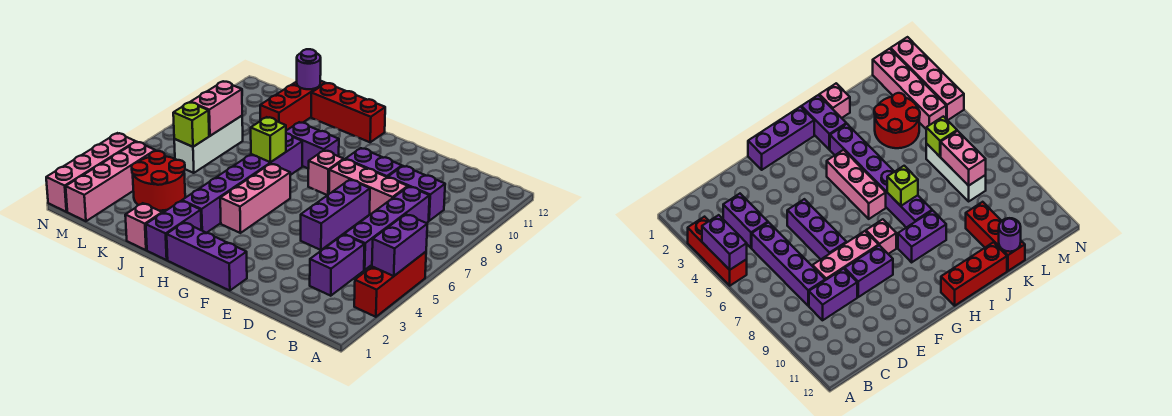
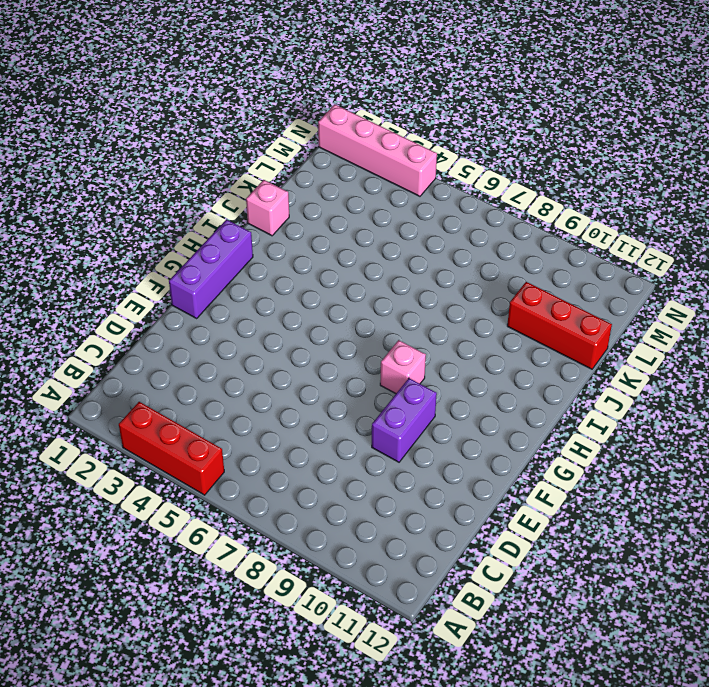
none -> purple 1x2 brick [310,235,365,296]
none -> purple 1x4 brick [344,187,430,270]
none -> purple 1x2 brick [388,166,445,221]

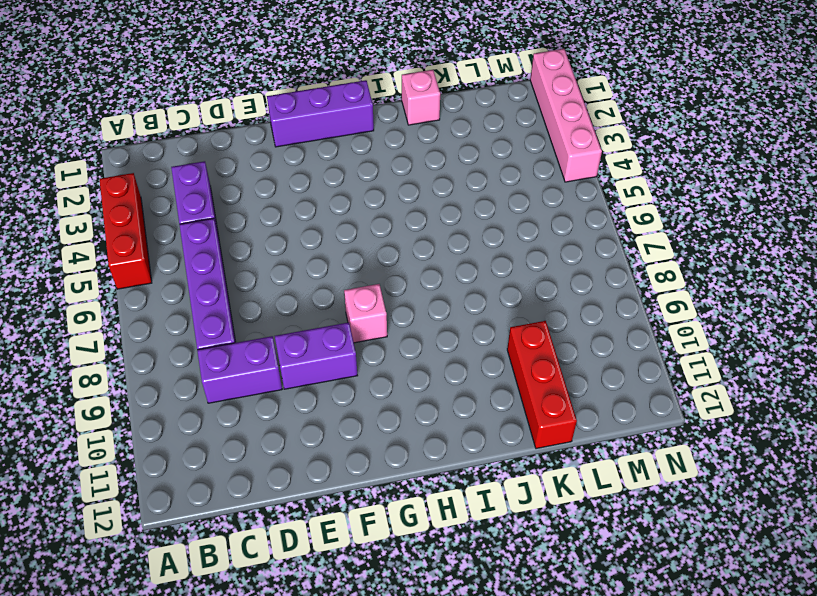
none -> pink 1x3 brick [329,159,408,214]
none -> purple 1x3 brick [301,180,370,250]
none -> pink 1x3 brick [220,164,290,233]

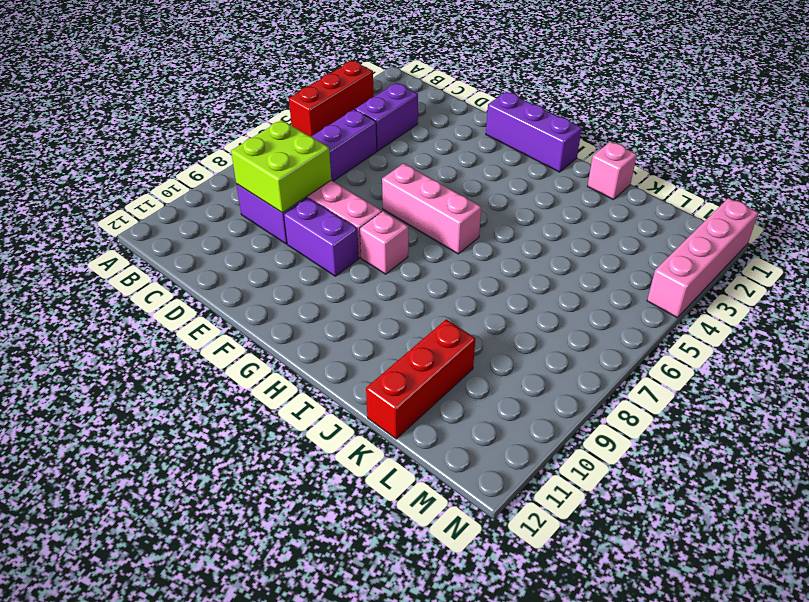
lime 2x2 brick [231,120,331,213] -> none
pink 1x3 brick [382,163,481,254] -> pink 1x3 brick turned to [220,164,290,233]
none -> purple 1x3 brick [301,180,370,250]
none -> purple 1x2 brick [286,122,339,169]
none -> red 1x3 brick [311,83,385,142]

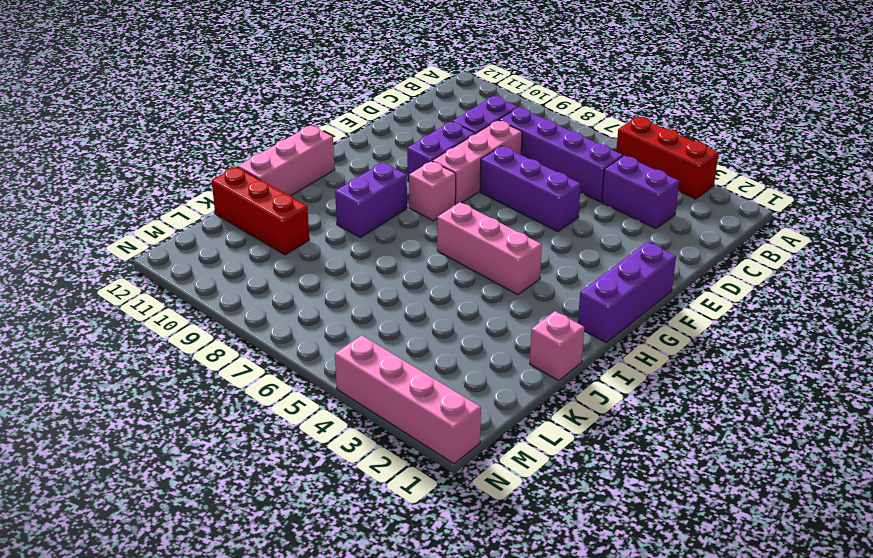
pink 1x3 brick [238,125,335,196] -> red 1x3 brick [311,83,385,142]
none -> purple 1x2 brick [146,201,201,260]
none -> purple 1x6 brick [182,133,302,233]
none -> red 2x2 round brick [132,151,185,211]

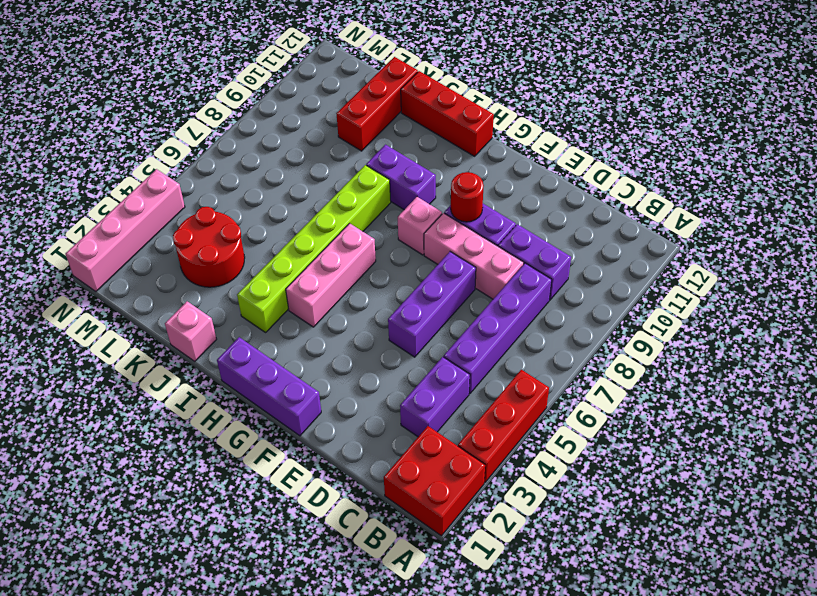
red 2x2 brick [384,426,485,536] -> none
red 1x1 round brick [451,172,484,222] -> none
lime 1x6 brick [237,165,391,332] -> purple 1x6 brick [182,133,302,233]
none -> purple 1x2 brick [146,201,201,260]
none -> white 1x3 brick [174,116,243,173]
none -> pink 1x4 brick [66,142,155,221]

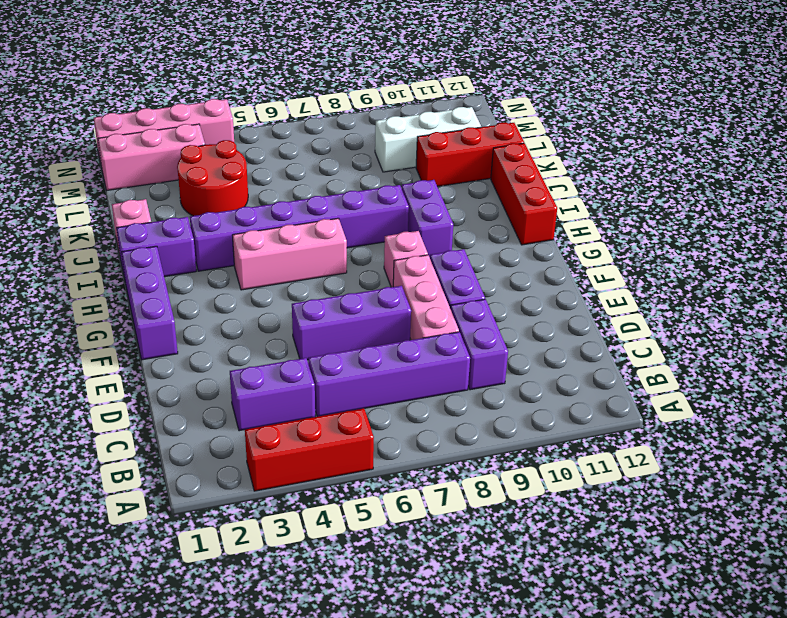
white 1x3 brick [375,107,481,172] -> white 1x3 brick moved to [174,116,243,173]
pink 1x3 brick [98,124,205,190] -> pink 1x4 brick [66,142,155,221]
none -> purple 1x2 brick [372,214,427,276]
none -> lime 1x1 brick [251,117,286,162]
none -> purple 1x1 round brick [297,49,321,89]

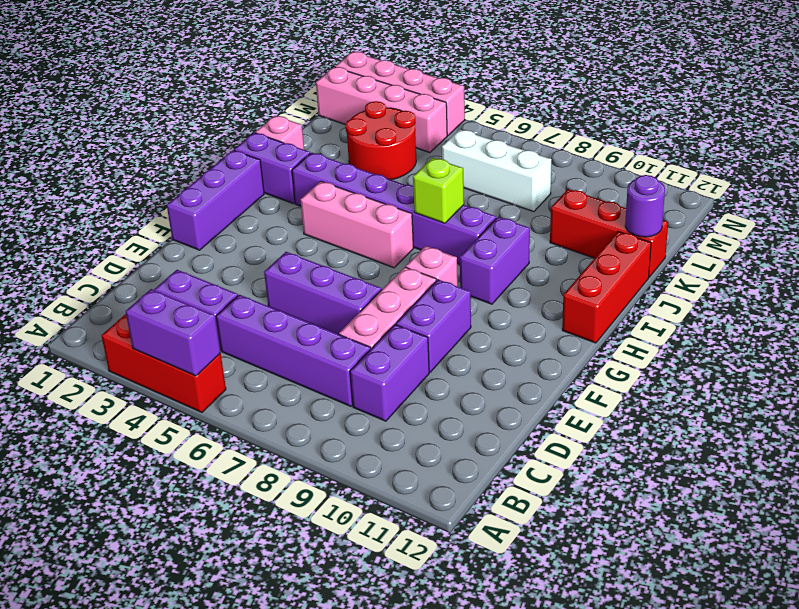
none -> lime 1x1 brick [173,102,209,147]
none -> pink 1x2 brick [190,82,242,136]

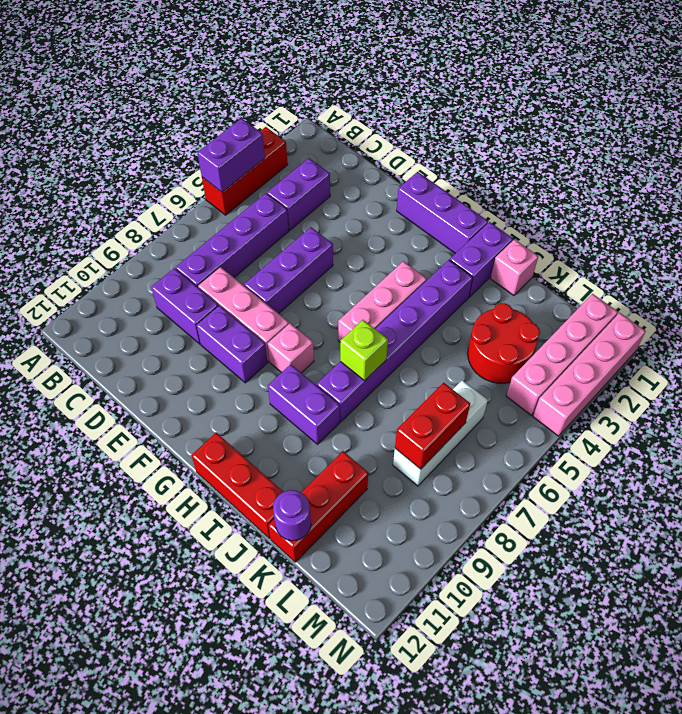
red 1x2 brick [395,383,470,469] -> pink 1x2 brick [190,82,242,136]
none -> lime 1x1 brick [173,102,209,147]

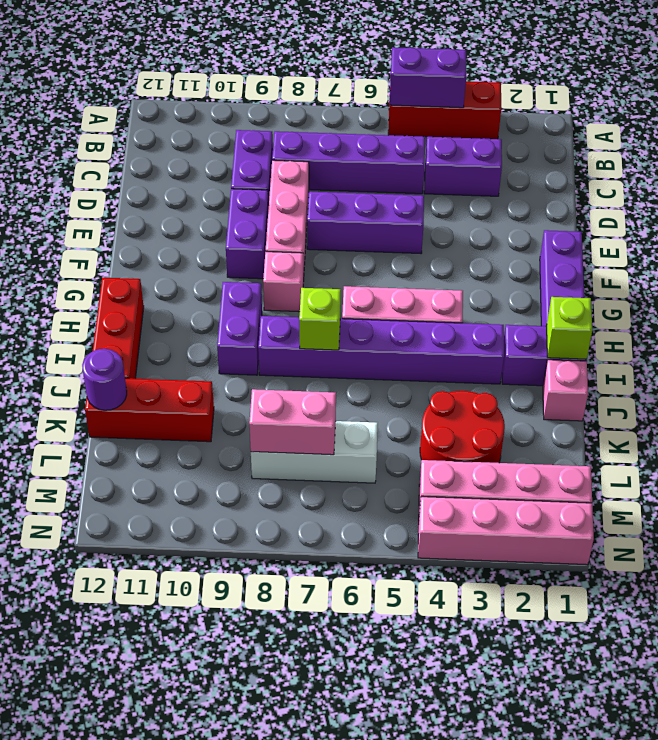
lime 1x1 brick [547,297,592,359] -> lime 1x1 brick moved to [173,102,209,147]

